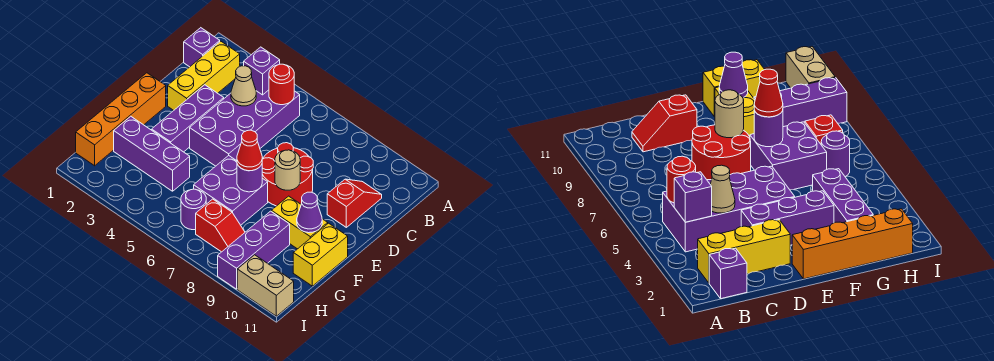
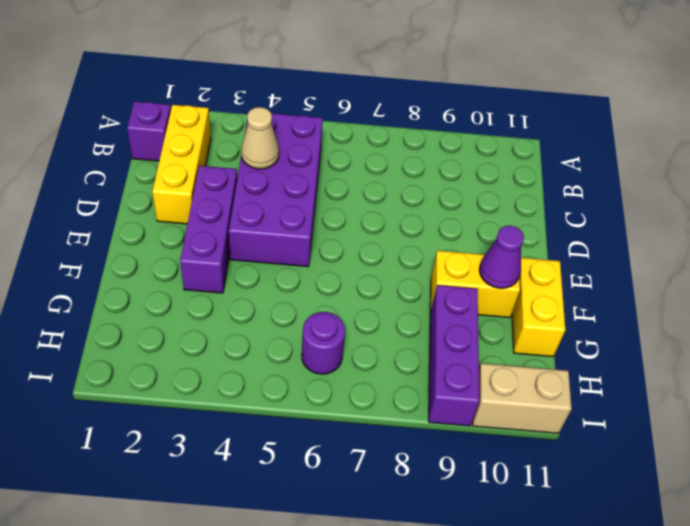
none -> red 1x2 slope [327,179,382,227]
none -> red 2x2 round brick [262,143,313,206]
none -> orange 1x4 brick [76,73,166,166]

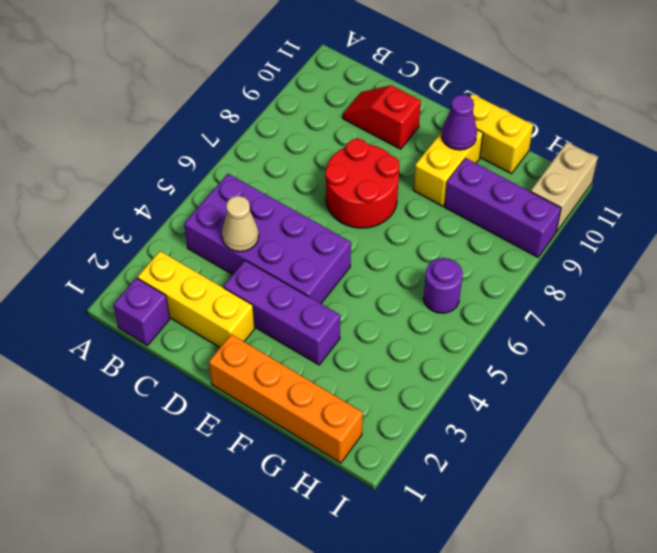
none -> purple 2x2 brick [194,156,268,225]
none -> purple 1x3 brick [114,116,190,191]
none -> red 1x2 slope [196,199,245,252]

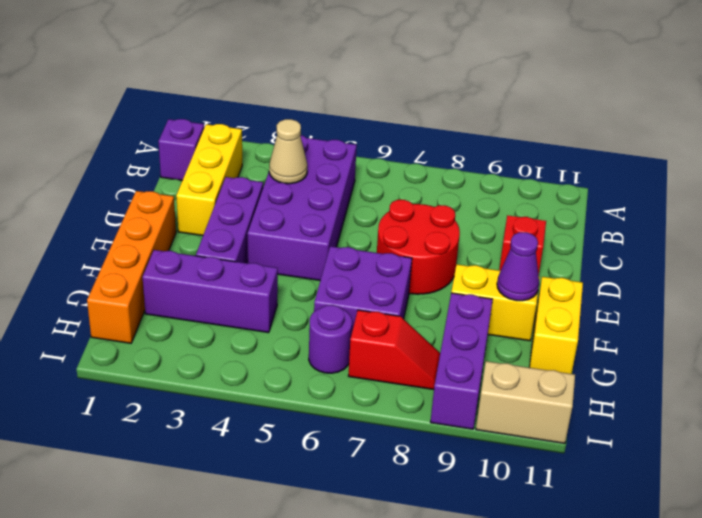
none -> purple 1x1 brick [244,47,280,95]
none -> red 1x1 round brick [269,64,294,105]
none -> tan 1x1 round brick [275,150,300,190]

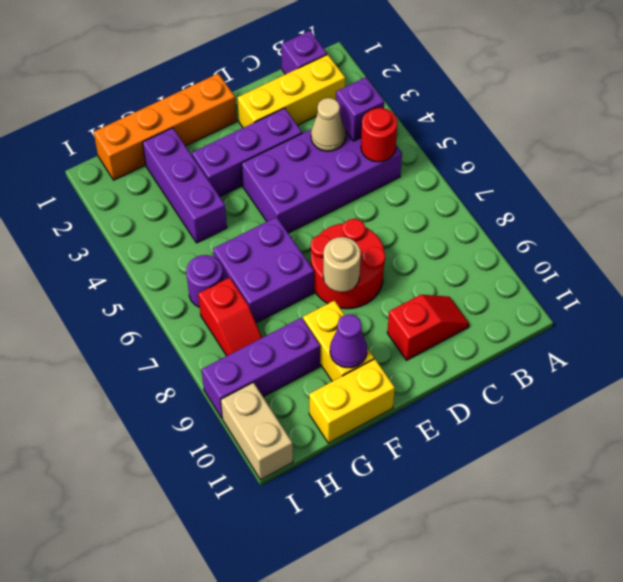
none -> purple 1x1 round brick [237,164,262,192]
none -> red 1x1 cone [237,130,262,171]

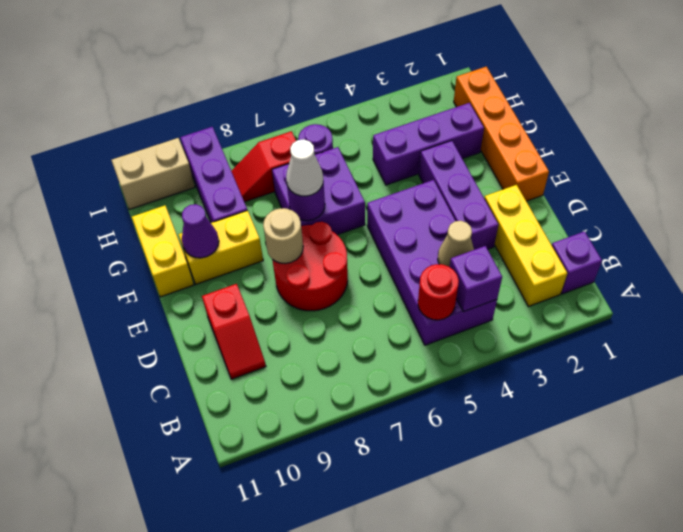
white 1x1 cone [286,139,323,196] -> red 1x1 cone [237,130,262,171]

